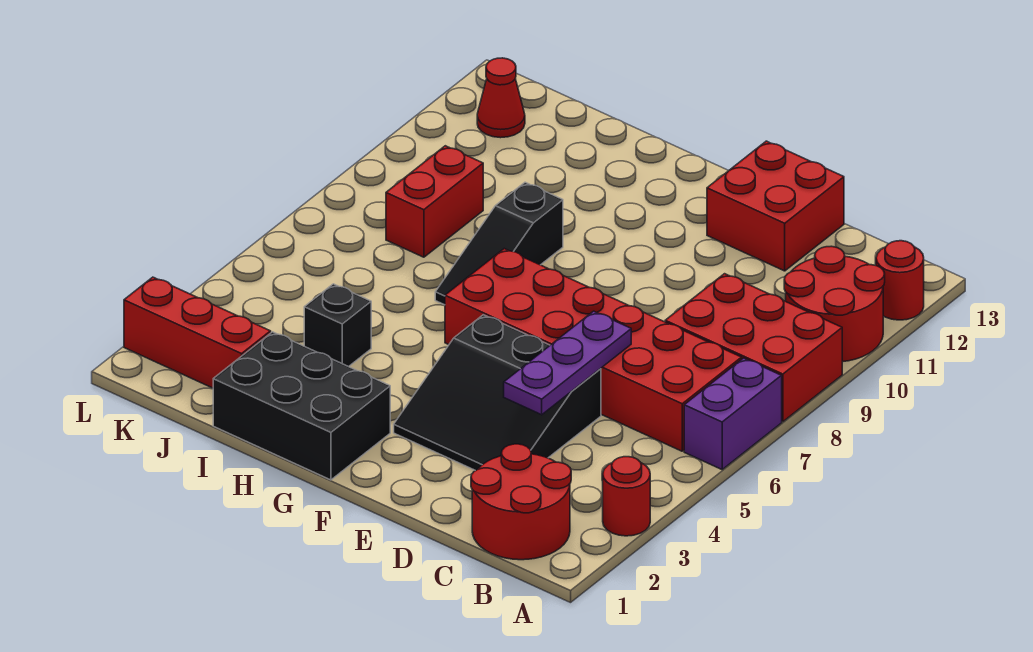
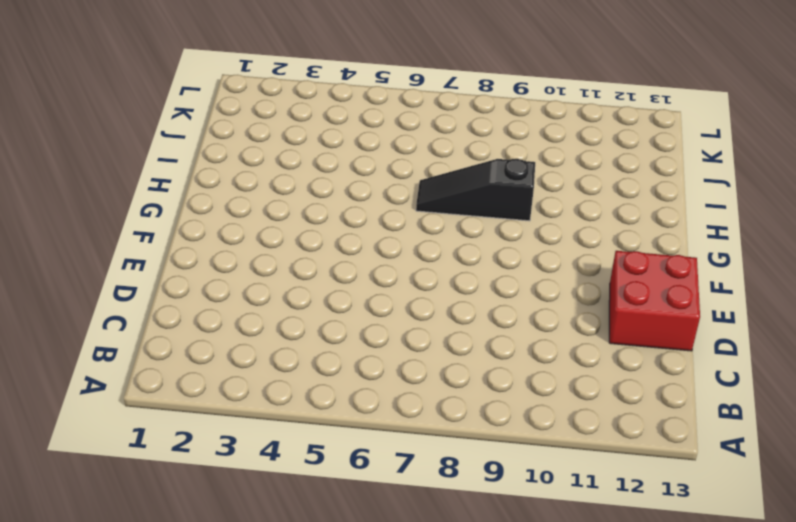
none -> red 1x1 round brick [603,457,650,536]
none -> purple 1x2 brick [684,358,782,469]
none -> red 2x3 brick [665,274,842,422]

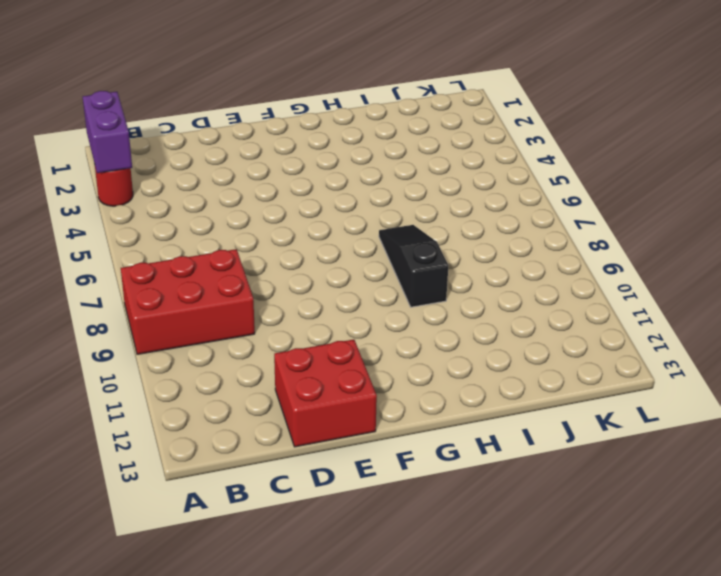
purple 1x2 brick [83,91,132,173] -> purple 1x2 brick moved to [684,358,782,469]
none -> red 2x2 round brick [784,246,885,362]
none -> red 1x1 round brick [876,241,924,320]
none -> red 2x2 round brick [471,444,571,560]

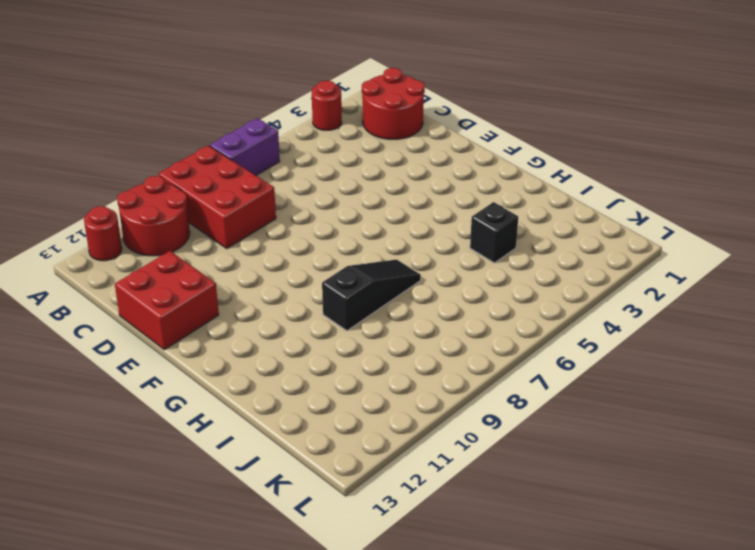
none -> red 2x6 brick [445,249,742,451]
none -> black 3x3 slope [394,315,601,471]
none -> black 2x3 brick [213,332,390,480]

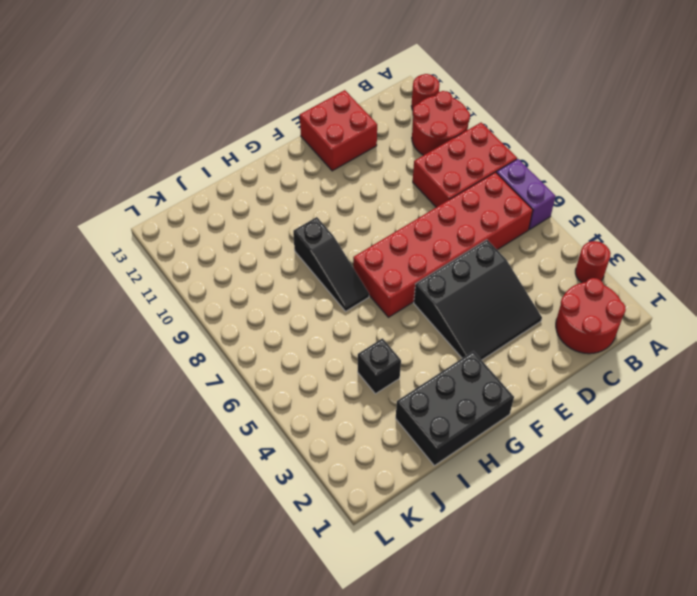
none -> red 1x3 brick [124,277,271,388]
none -> red 1x2 brick [386,146,483,257]
none -> red 1x1 cone [477,58,525,138]

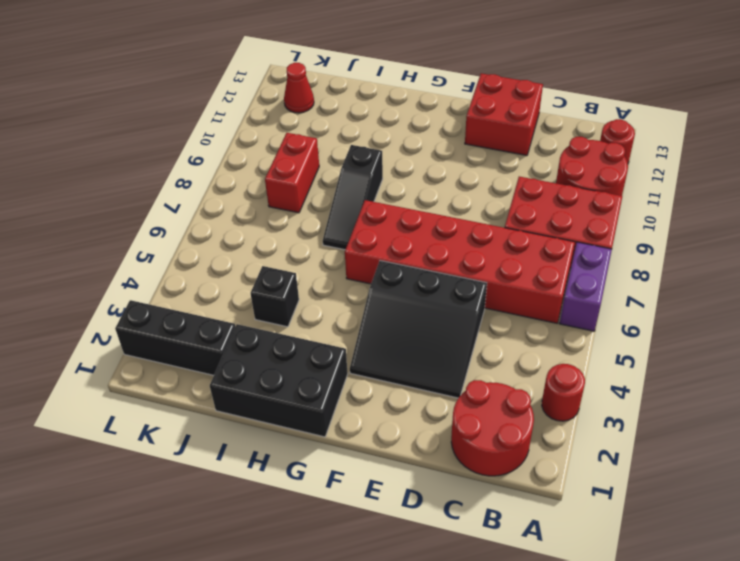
black 1x3 brick [115,300,235,375] -> red 1x3 brick [124,277,271,388]
none -> purple 1x3 plate [504,311,631,415]

